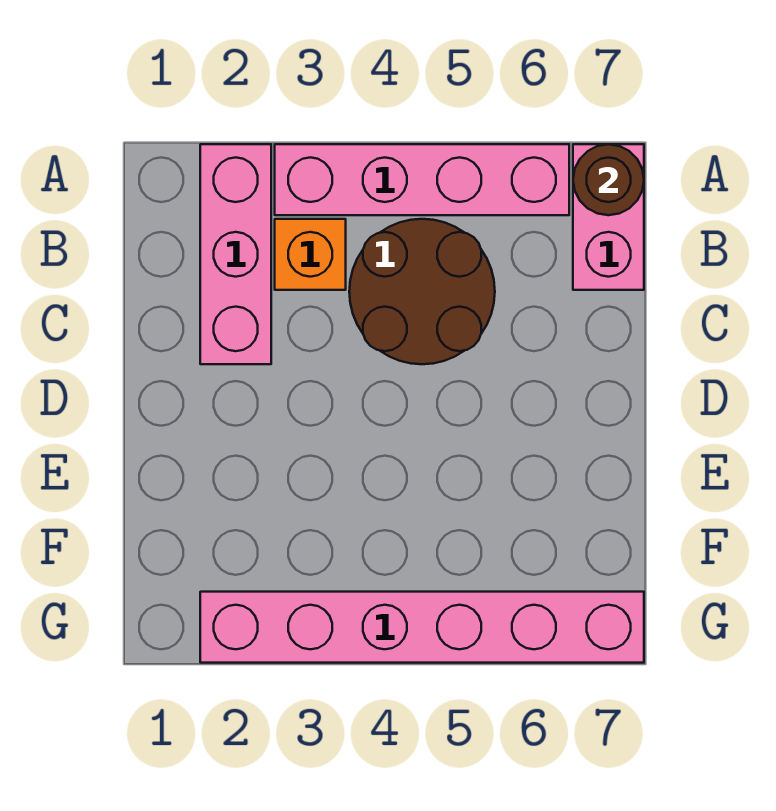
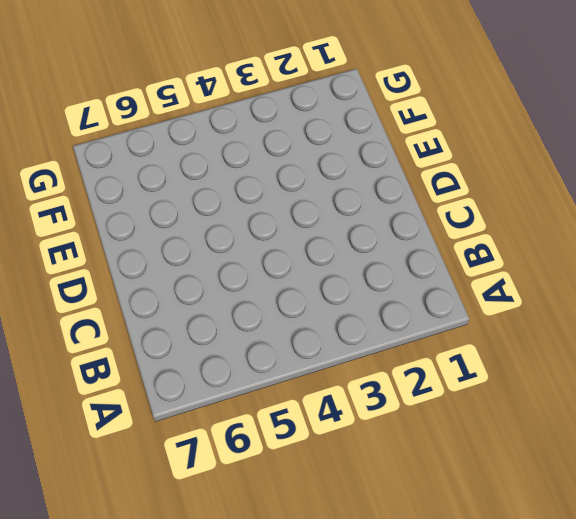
none -> pink 1x3 brick [200,144,271,364]
none -> pink 1x4 brick [275,144,569,215]

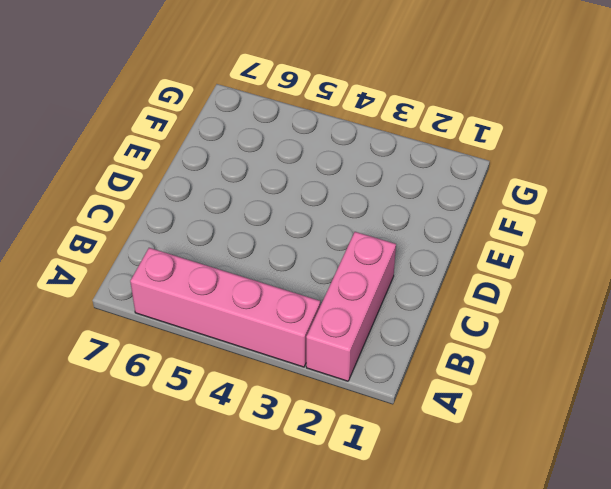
none -> pink 1x2 brick [573,144,644,290]
none -> orange 1x1 brick [275,219,346,290]

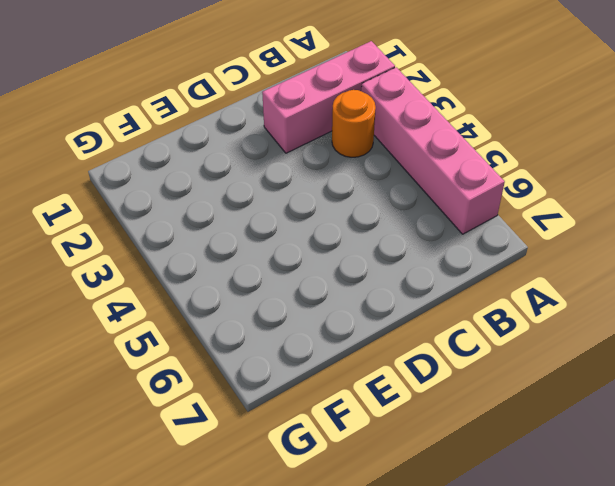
orange 1x1 round brick [332,90,376,157] -> orange 1x1 brick [275,219,346,290]
none -> pink 1x2 brick [573,144,644,290]
none -> brown 2x2 round brick [349,219,495,364]

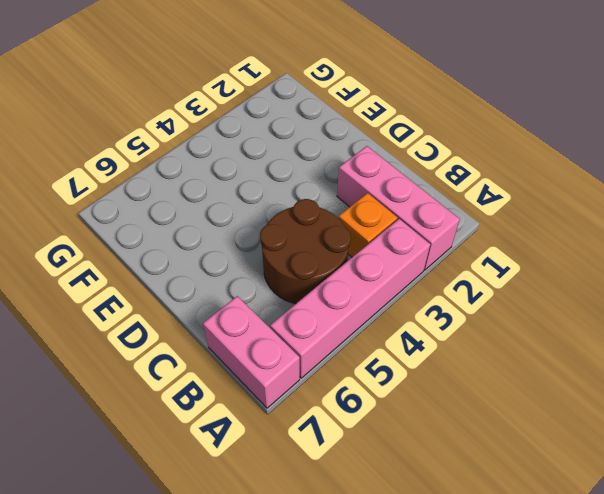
none -> pink 1x6 brick [200,592,644,663]
none -> brown 1x1 round brick [573,144,644,215]

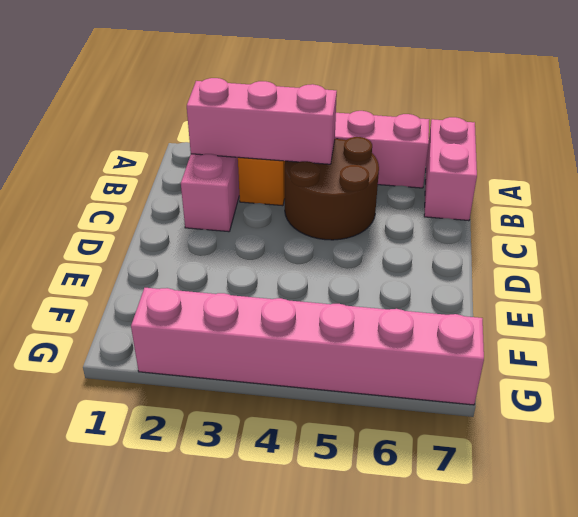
pink 1x3 brick [187,78,337,164] -> none
none -> brown 1x1 round brick [573,144,644,215]

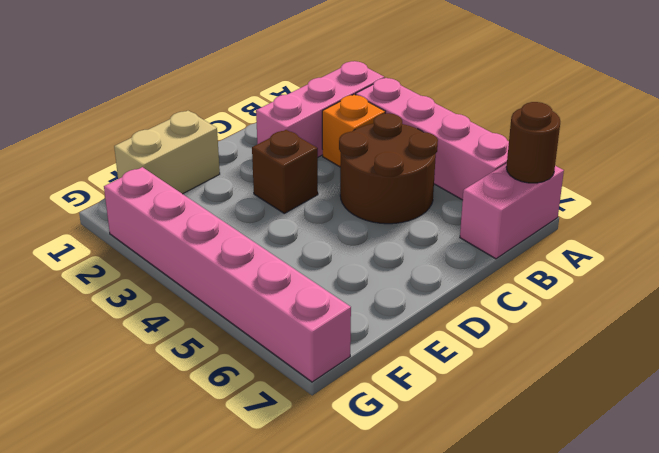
brown 1x1 brick [252,130,318,213] -> none
tan 1x2 brick [114,111,220,194] -> none

